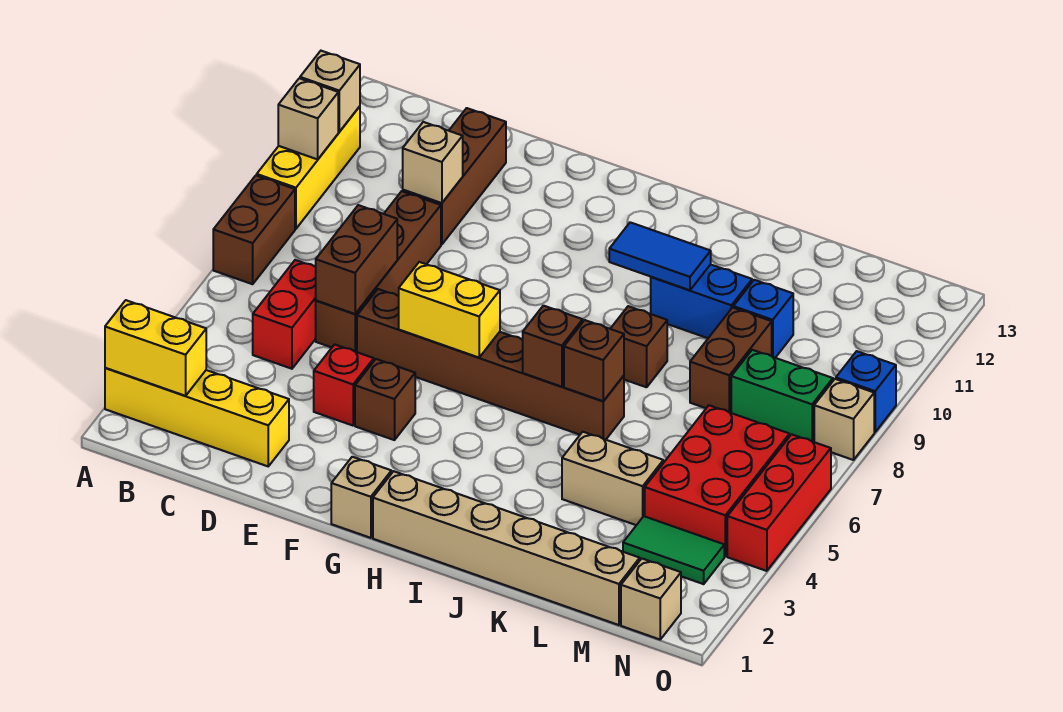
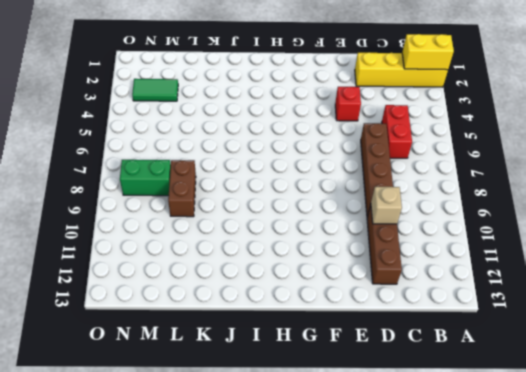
none -> brown 1x2 brick [213,175,295,284]
none -> yellow 1x3 brick [257,106,360,229]
none -> brown 1x6 brick [357,289,624,440]
none -> brown 1x1 brick [355,359,415,440]

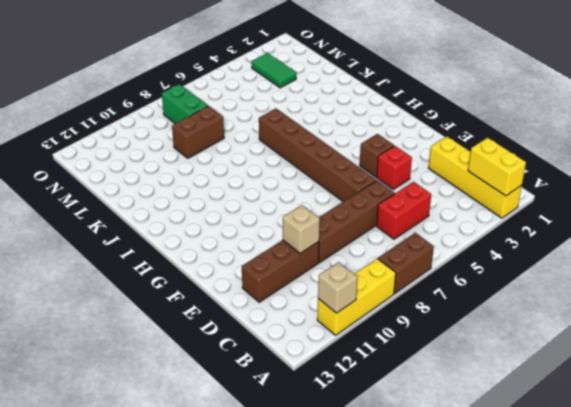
none -> tan 1x1 brick [331,457,391,538]
none -> tan 1x6 brick [373,471,640,625]
none -> brown 1x1 brick [610,306,667,387]
none -> blue 1x2 brick [651,264,752,338]

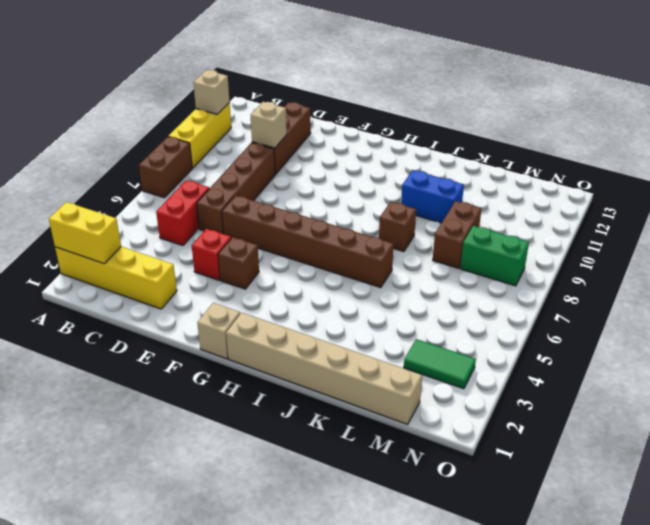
none -> tan 1x2 brick [562,432,663,525]
none -> blue 1x1 brick [733,280,793,358]
none -> red 2x3 brick [645,405,789,556]
none -> tan 1x1 brick [621,559,681,639]

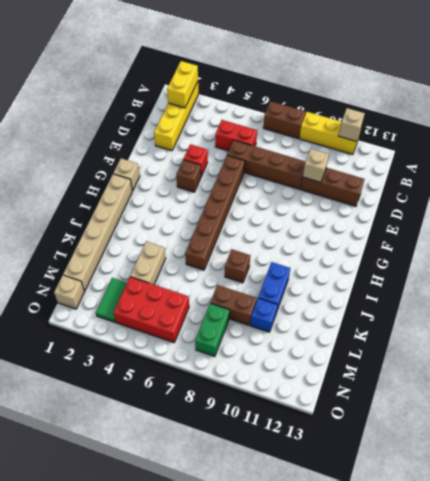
none -> red 1x3 brick [727,434,831,571]
none -> tan 1x1 brick [814,379,874,460]
none -> blue 1x1 brick [836,351,896,432]
none -> tan 1x1 brick [278,78,338,159]

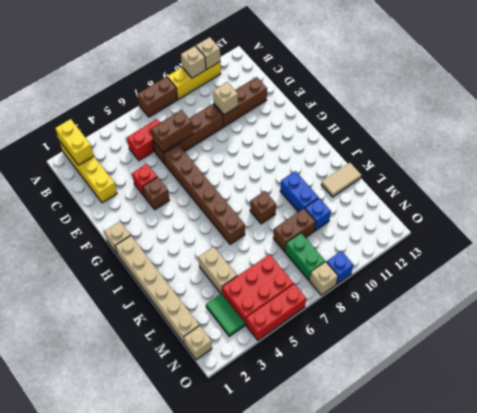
tan 1x2 tile [321,163,361,197] -> none
none -> yellow 1x2 brick [399,262,500,357]
none -> brown 1x1 brick [523,306,583,387]
none -> blue 1x2 tile [609,222,711,290]
none -> brown 1x1 brick [564,320,624,401]

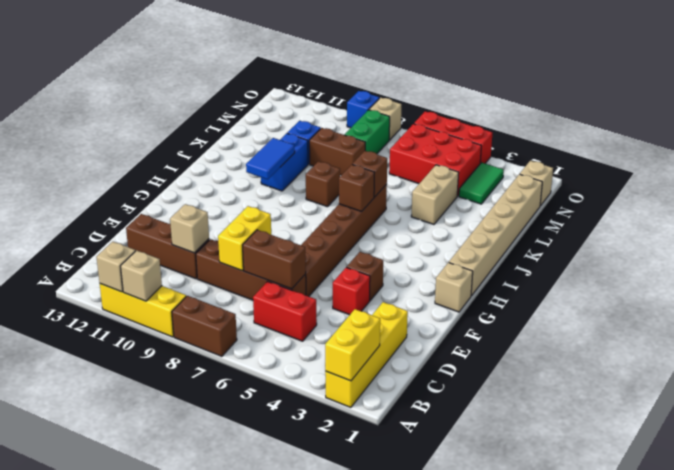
yellow 1x2 brick [218,206,271,271] -> yellow 1x2 brick moved to [399,262,500,357]

